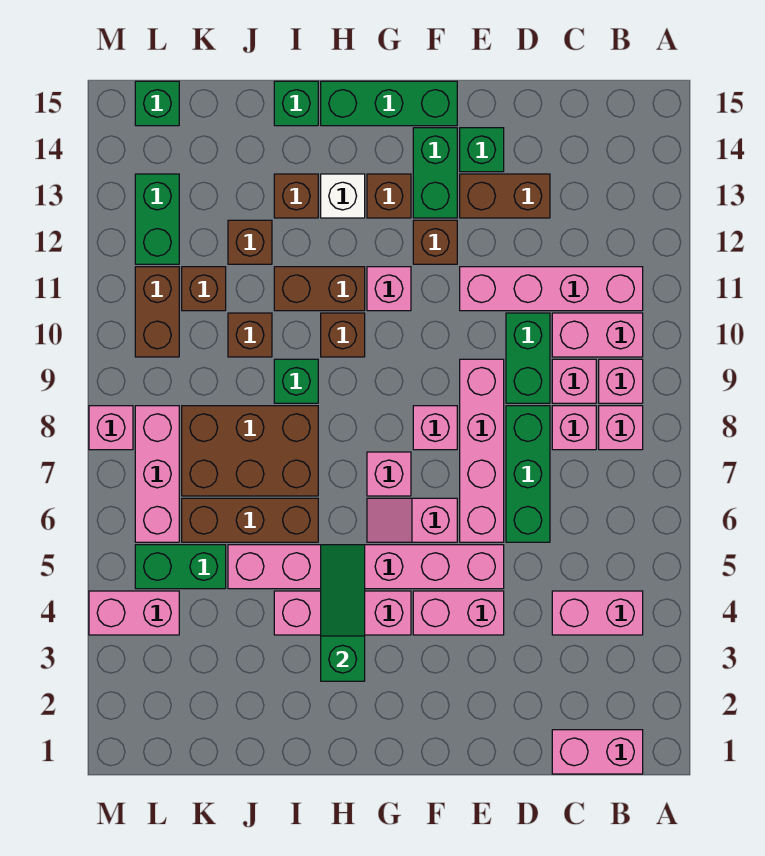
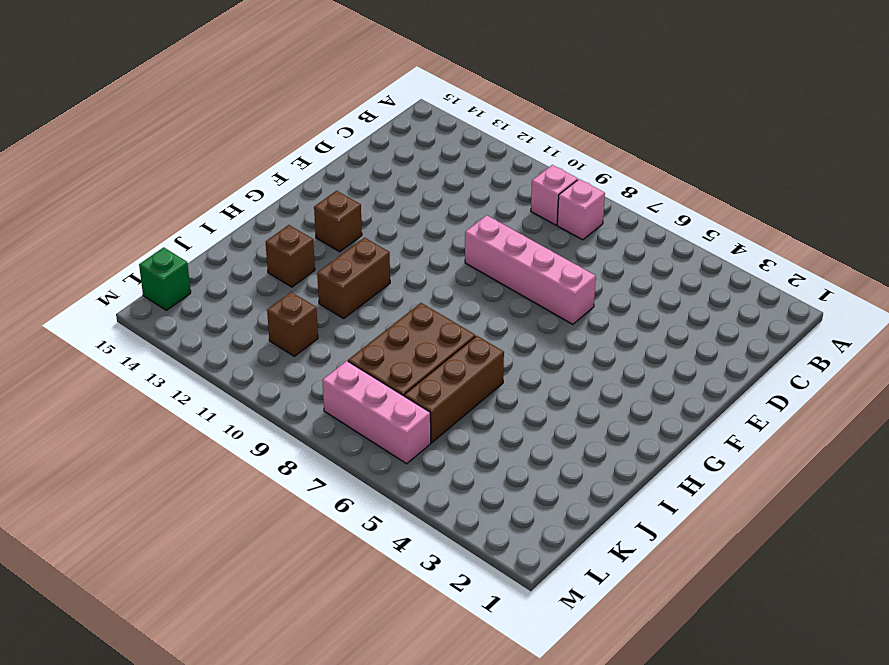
none -> pink 1x2 brick [552,730,643,774]
none -> pink 1x2 brick [552,591,643,635]
none -> pink 1x2 brick [552,313,643,357]
none -> pink 1x4 brick [460,267,643,311]

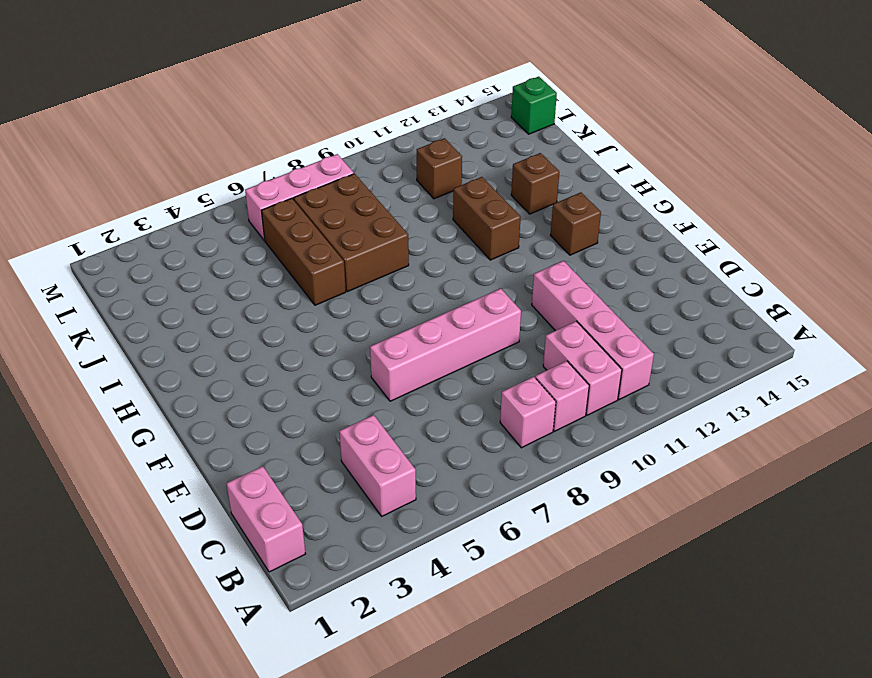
none -> pink 1x1 brick [552,406,596,450]
none -> pink 1x1 brick [552,359,596,403]
none -> green 1x3 brick [506,406,550,542]
none -> green 1x2 brick [506,313,550,403]

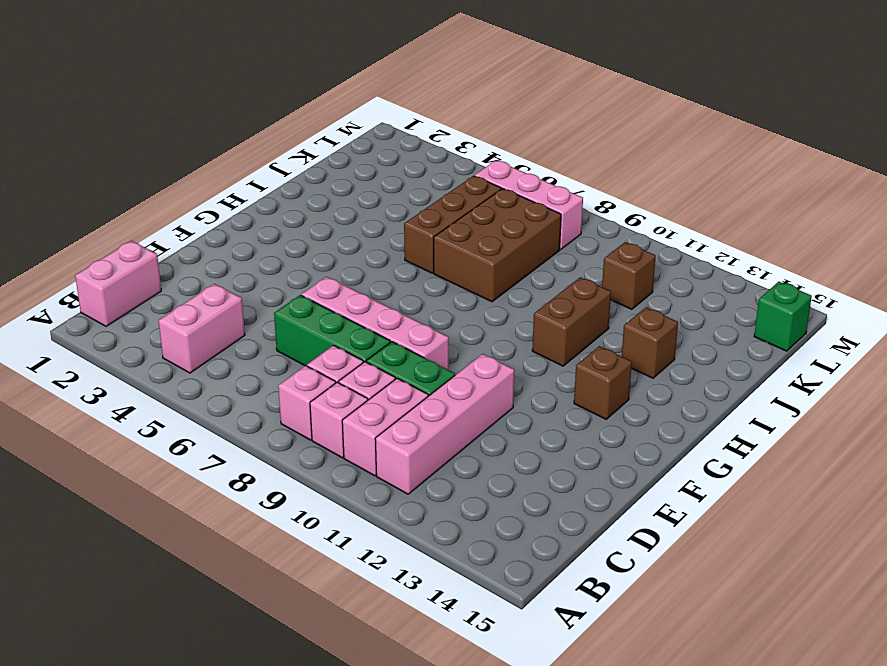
none -> brown 1x2 brick [460,174,550,218]
none -> pink 1x2 brick [413,591,504,635]
none -> pink 1x6 brick [228,545,504,589]
none -> green 1x1 brick [460,128,504,172]

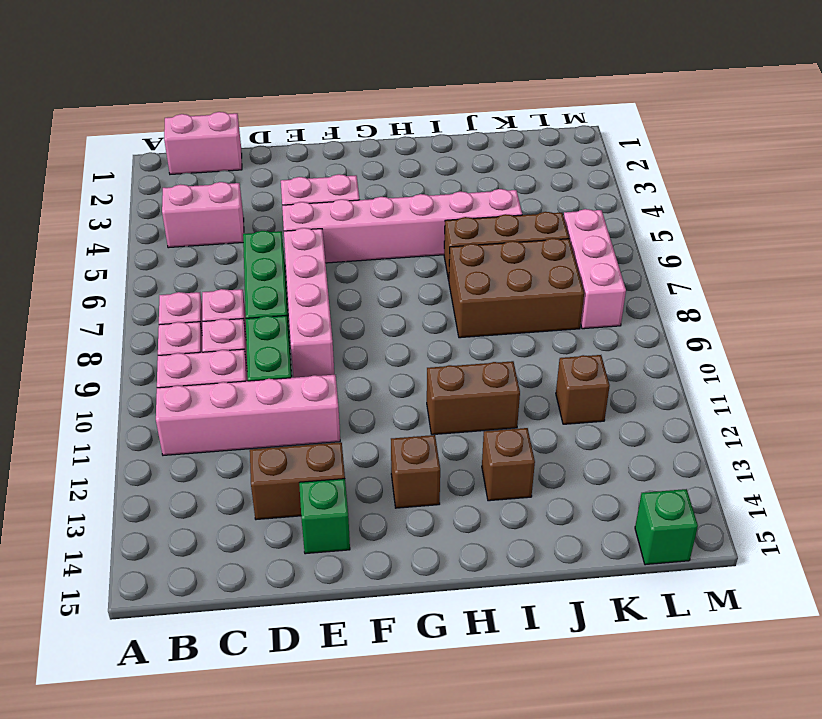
none -> pink 1x2 slope [367,498,457,542]
none -> pink 1x1 brick [413,406,457,450]
none -> brown 1x1 brick [413,220,457,264]
none -> green 1x2 brick [413,128,457,218]

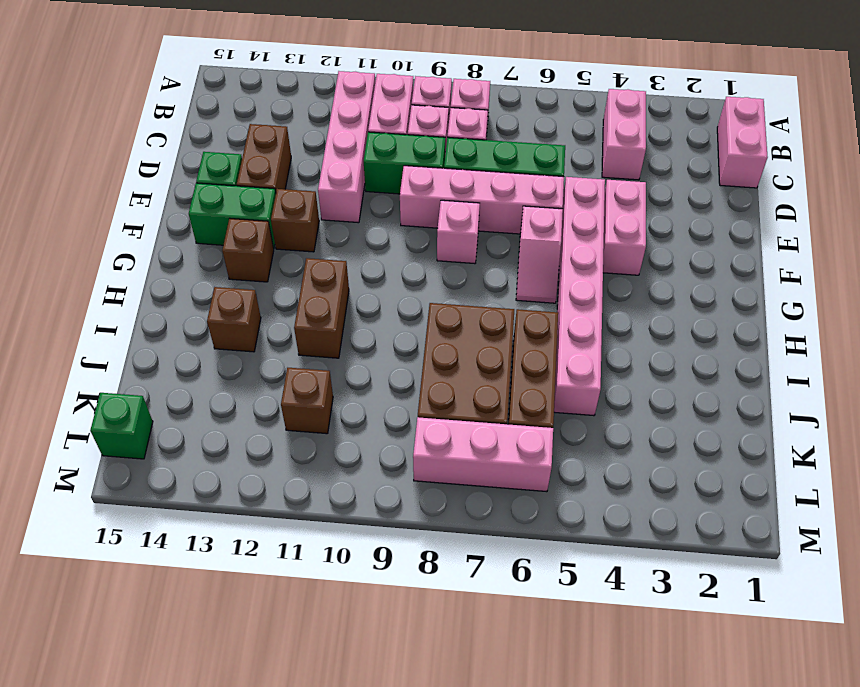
none -> green 1x3 brick [321,81,457,126]
none -> pink 1x3 brick [274,591,411,635]
none -> pink 1x1 brick [367,452,411,496]
none -> pink 1x1 brick [367,267,411,311]

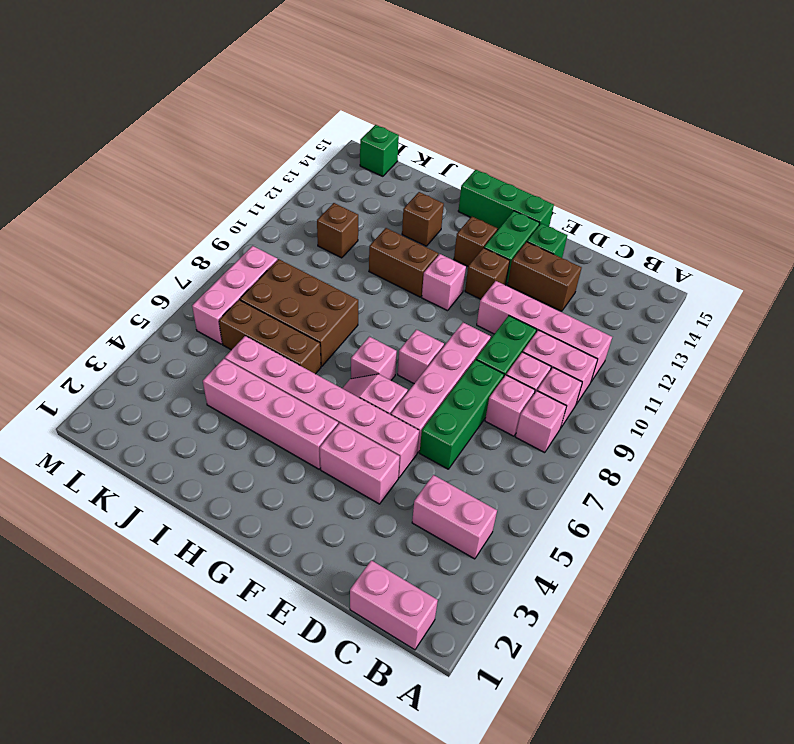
pink 1x4 brick [203,359,338,469] -> pink 1x3 brick [274,591,411,635]
none -> brown 1x1 brick [321,313,365,357]
none -> white 1x1 brick [321,174,365,218]
none -> green 1x1 brick [274,359,318,403]
none -> green 1x1 brick [274,81,318,126]

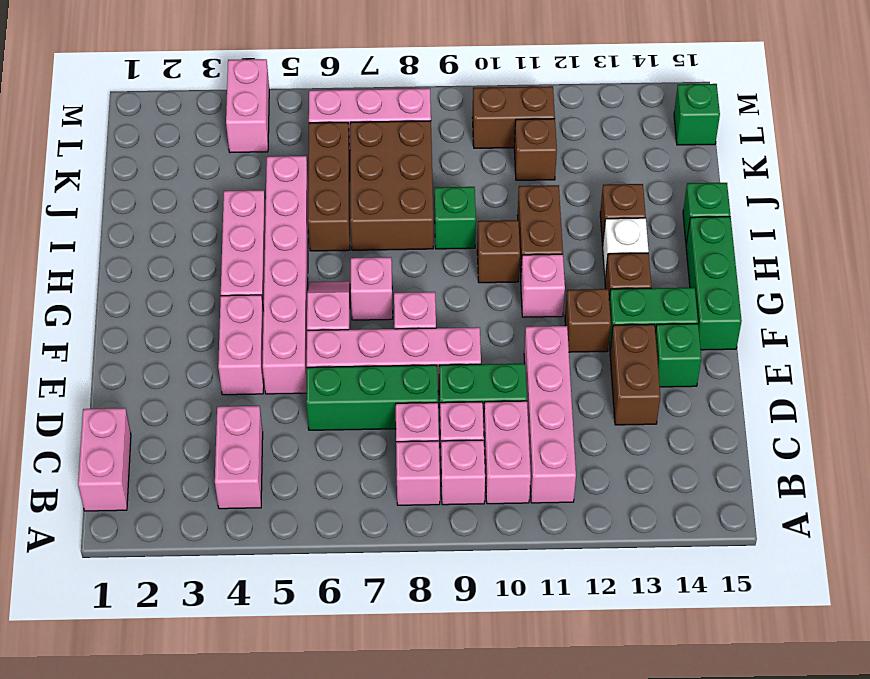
none -> brown 1x1 brick [228,313,272,357]
none -> brown 1x1 brick [228,220,272,264]
none -> green 1x2 brick [135,545,226,589]
none -> green 1x2 brick [135,174,179,264]

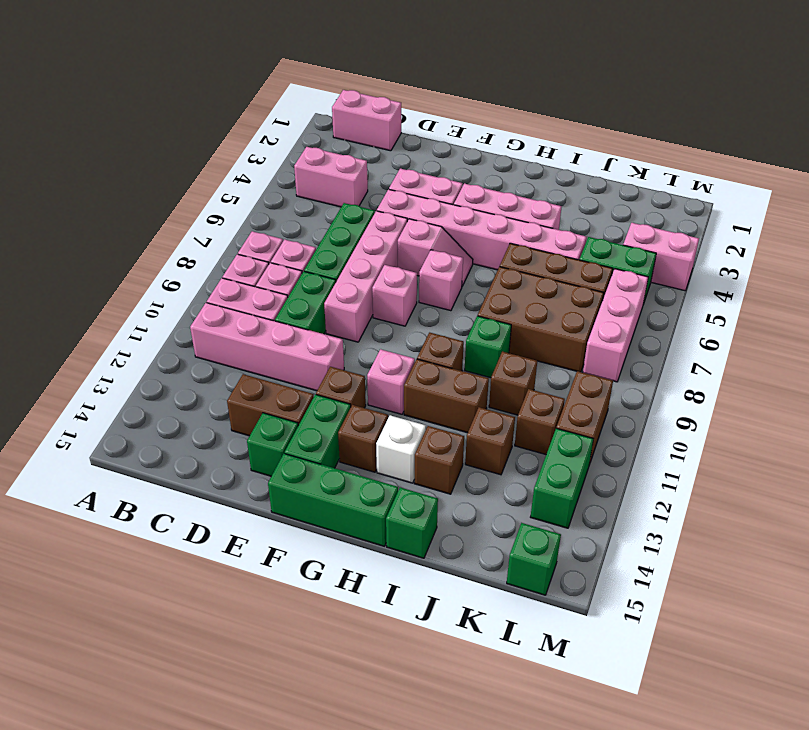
none -> pink 1x1 brick [89,406,133,450]
none -> green 1x3 slope [321,545,365,681]

